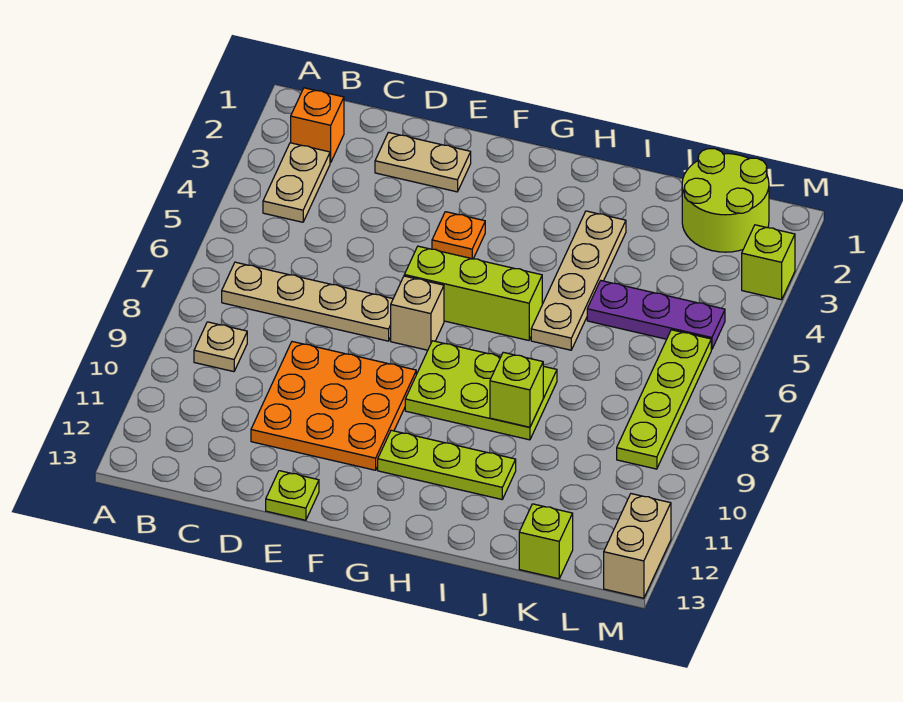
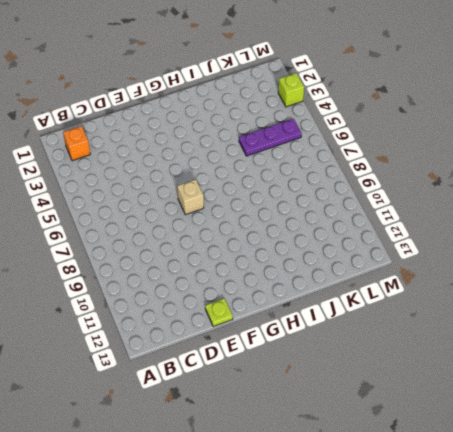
none -> tan 1x2 plate [263,143,330,222]
none -> tan 1x4 plate [222,262,393,341]
none -> tan 1x1 plate [194,322,247,372]

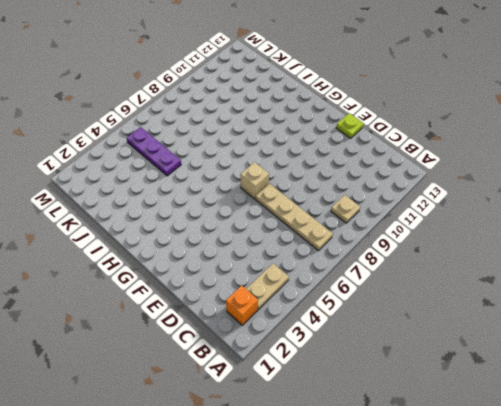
none -> tan 1x2 plate [375,132,471,192]
none -> orange 3x3 plate [251,342,416,470]
none -> orange 1x1 plate [432,212,485,259]

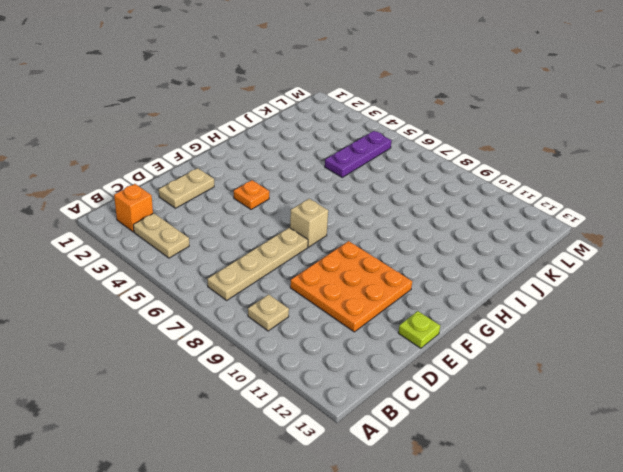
none -> lime 1x3 brick [404,246,542,340]
none -> lime 2x3 plate [405,341,557,440]
none -> lime 1x3 plate [378,430,516,499]

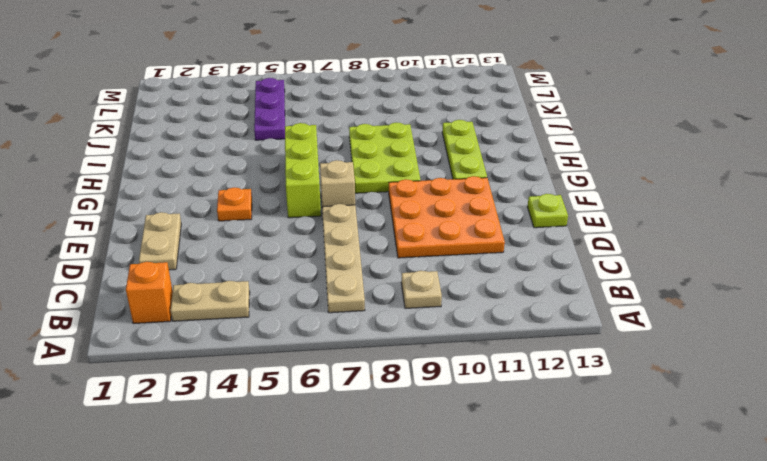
none -> tan 1x4 plate [531,211,626,350]
none -> lime 2x2 round brick [682,149,769,252]
none -> lime 1x1 brick [519,504,573,579]

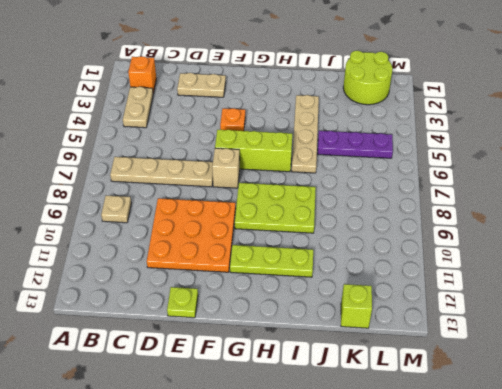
none -> lime 1x4 plate [617,330,711,469]
none -> lime 1x1 brick [742,225,795,300]
none -> tan 1x2 brick [604,494,671,598]

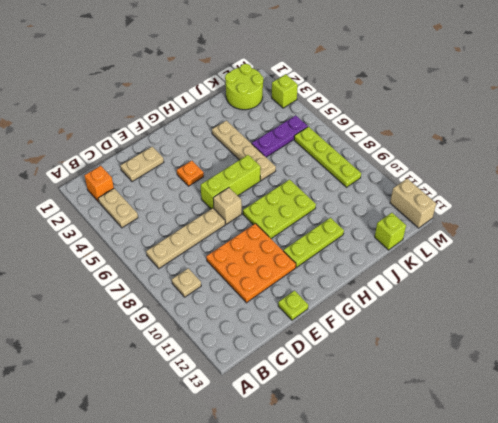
none -> lime 1x1 brick [490,352,543,427]

